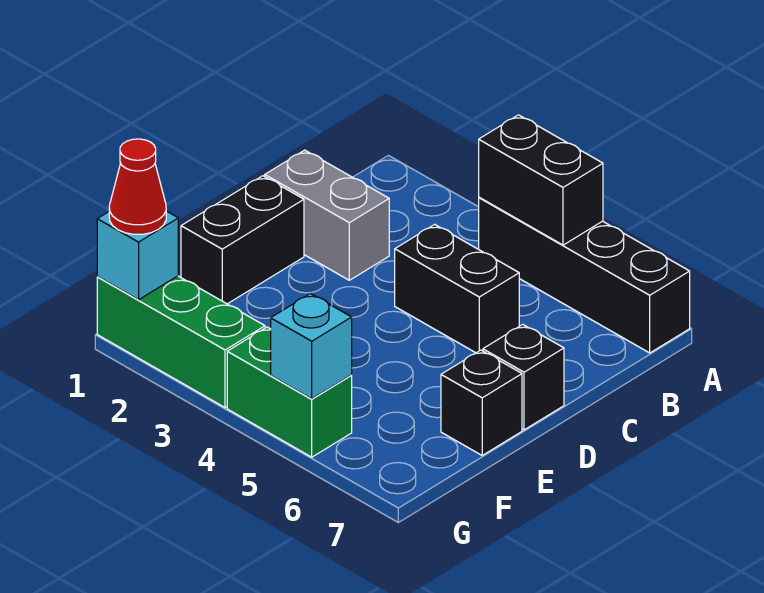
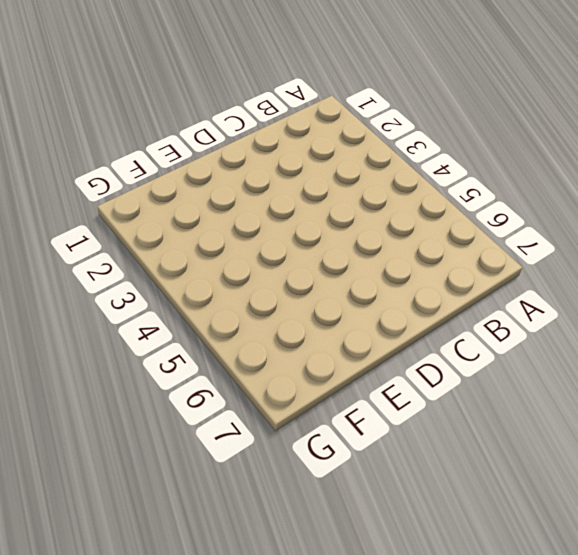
none -> black 1x4 brick [479,197,690,353]
none -> grey 1x2 brick [265,150,389,280]
none -> black 1x2 brick [395,224,519,353]

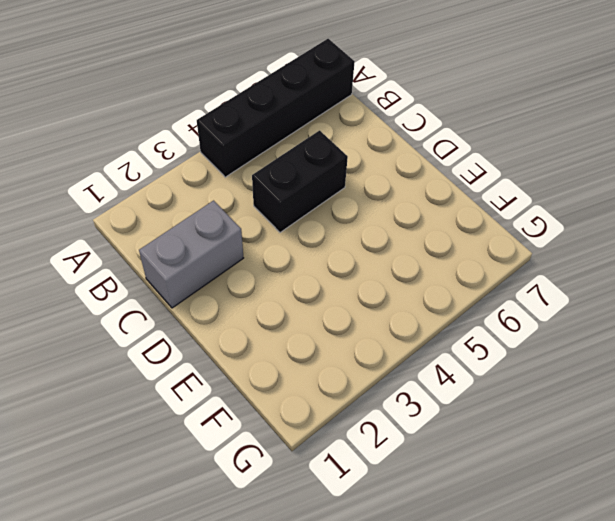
none -> black 1x2 brick [181,176,304,304]
none -> black 1x1 brick [483,325,564,430]
none -> black 1x1 brick [441,350,522,455]

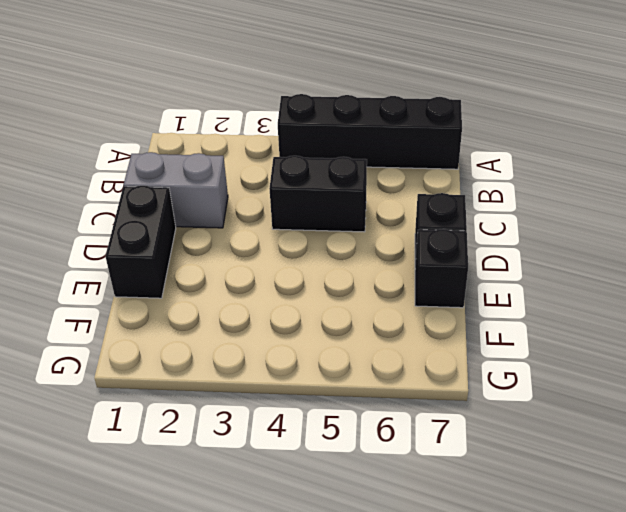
none -> green 1x3 brick [97,276,265,408]
none -> green 1x2 brick [227,327,352,457]
none -> black 1x2 brick [479,115,603,245]

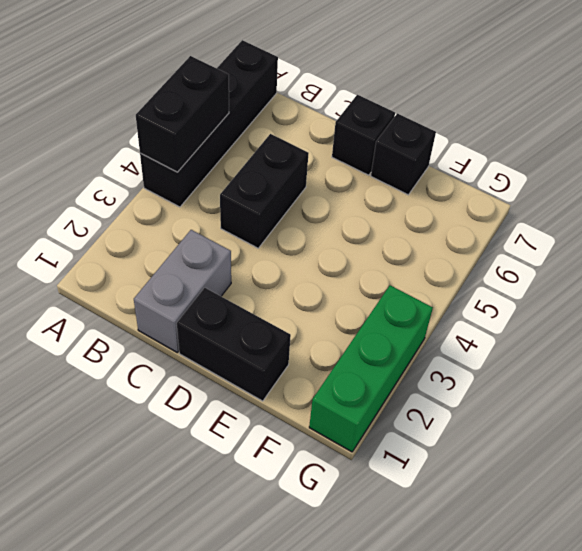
none -> green 1x2 brick [227,327,352,457]
none -> cyan 1x1 brick [97,211,178,300]
none -> cyan 1x1 brick [271,294,352,399]

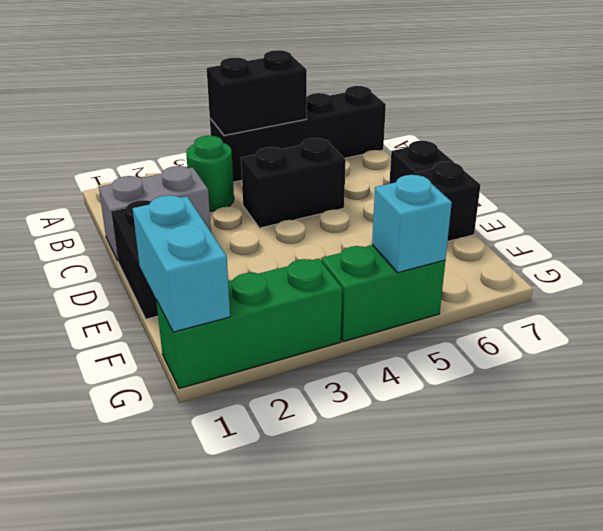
green 1x1 round brick [186,136,234,211] -> none
cyan 1x2 brick [133,195,230,332] -> cyan 1x1 brick [97,211,178,300]
none -> red 1x1 cone [109,139,166,234]

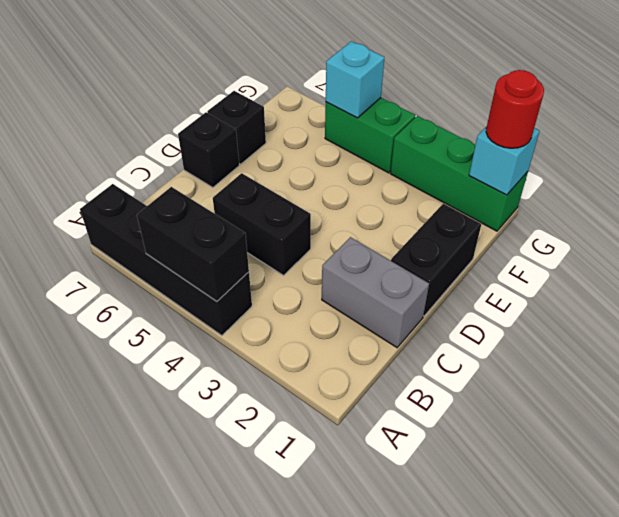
red 1x1 round brick [486,70,544,148] -> red 1x1 cone [109,139,166,234]

